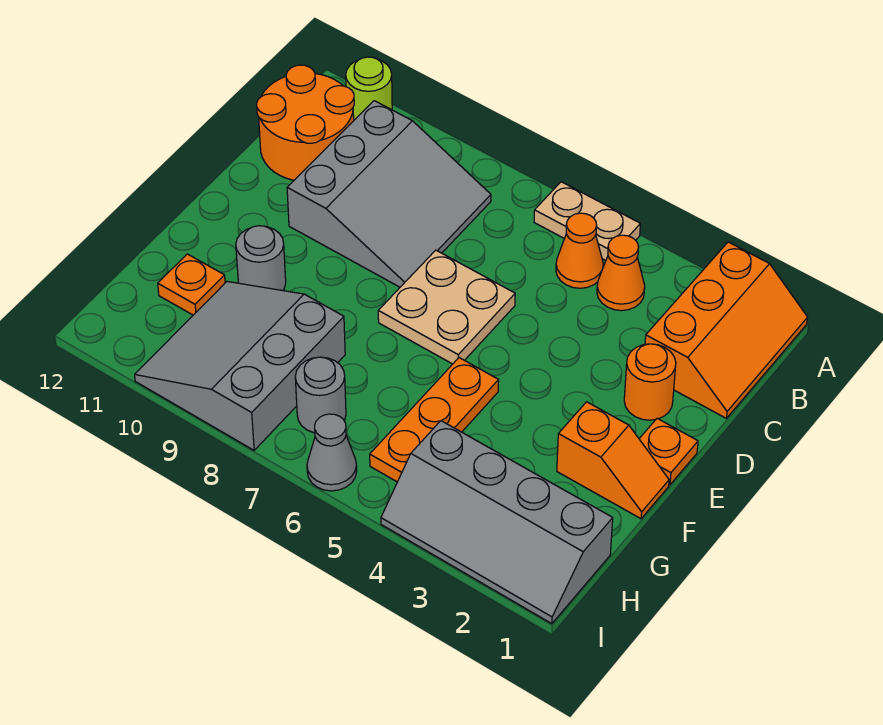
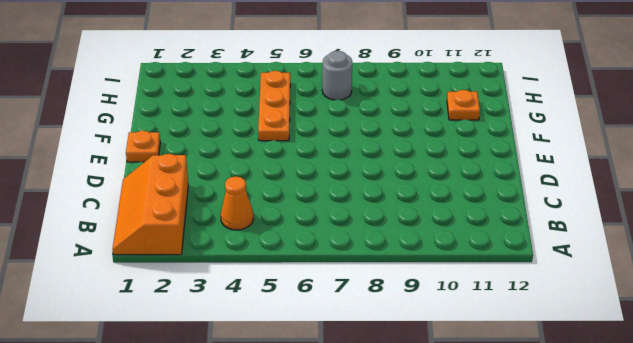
none -> tan 1x2 plate [534,182,640,261]
none -> lime 1x1 round brick [346,57,392,120]
none -> orange 1x1 cone [556,213,603,288]

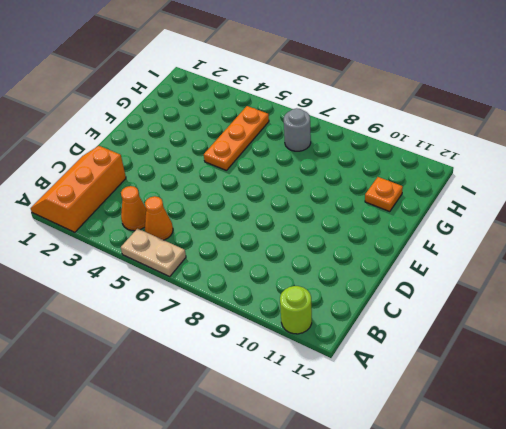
none -> grey 3x3 slope [287,101,491,287]
none -> orange 2x2 round brick [257,65,354,180]
none -> orange 1x1 round brick [624,344,676,420]

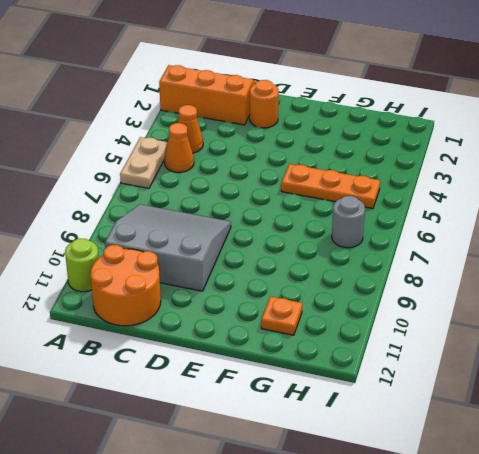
none -> tan 2x2 plate [378,250,515,364]
none -> orange 1x1 plate [639,419,698,485]
none -> orange 1x2 slope [557,402,669,519]

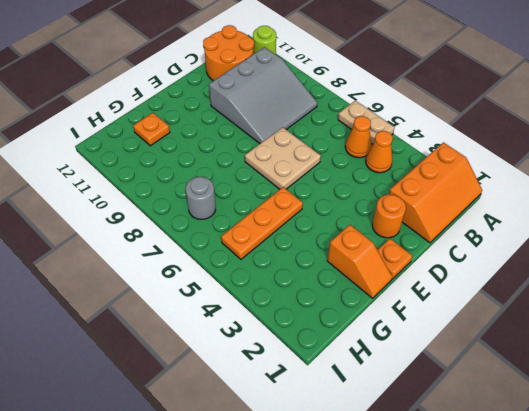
none -> grey 1x1 round brick [236,226,286,291]
none -> grey 3x3 slope [135,282,345,450]
none -> grey 2x4 slope [381,421,613,624]

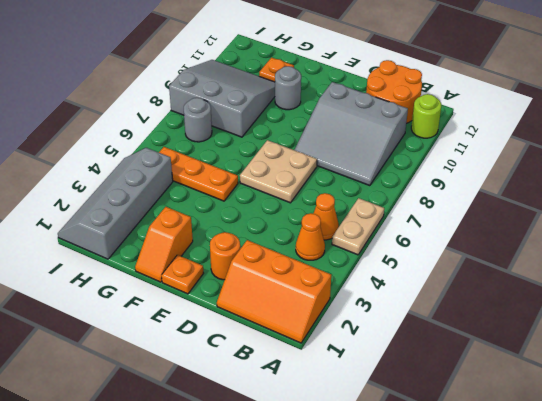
none -> grey 1x1 cone [307,414,357,491]

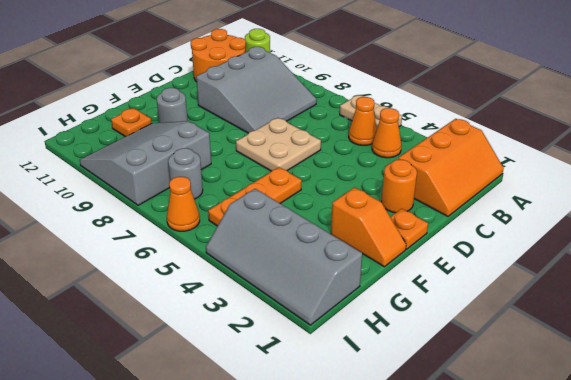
orange 1x1 cone [167,177,200,231] -> grey 1x1 cone [307,414,357,491]

